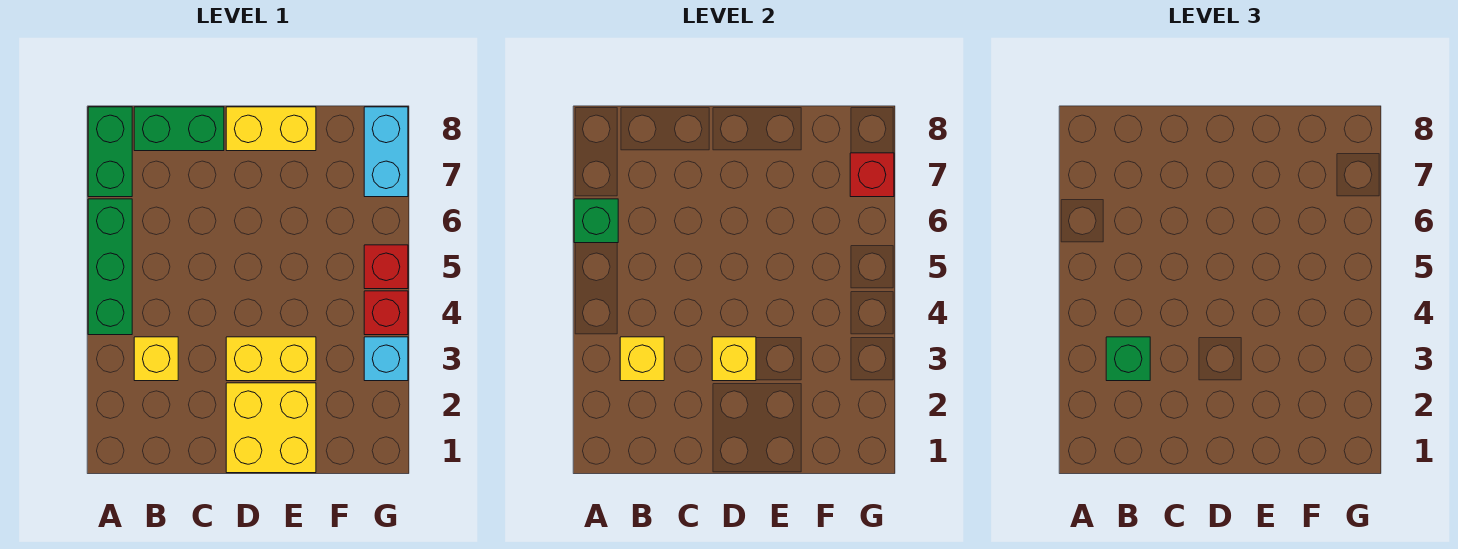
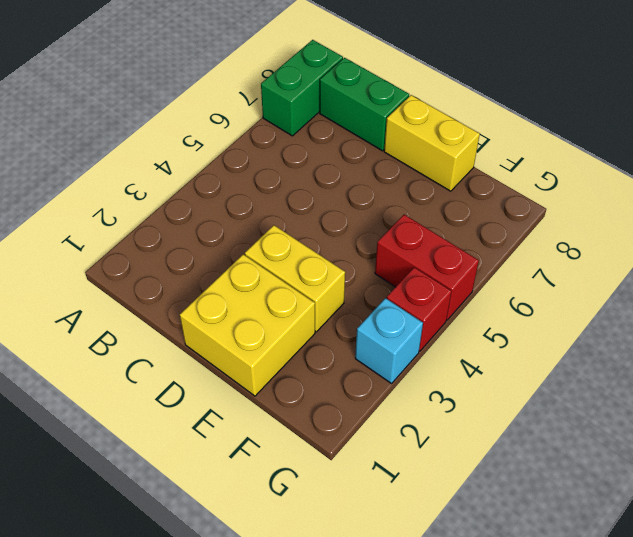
red 1x2 brick [375,215,479,320] -> red 1x1 brick [364,245,408,289]
none -> green 1x3 brick [88,199,132,335]
none -> yellow 1x1 brick [134,337,178,381]
none -> cyan 1x2 brick [364,107,408,197]

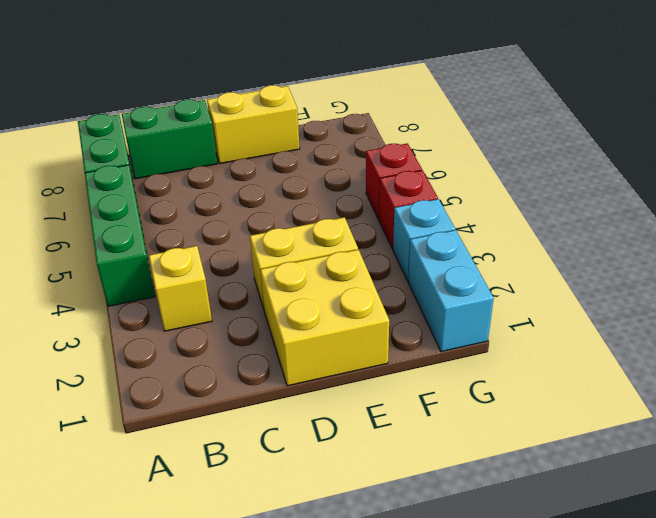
cyan 1x2 brick [408,230,494,352] -> cyan 1x2 brick moved to [364,107,408,197]
none -> green 1x1 brick [574,199,618,243]
none -> yellow 1x1 brick [620,337,664,381]
none -> yellow 1x1 brick [712,337,756,381]

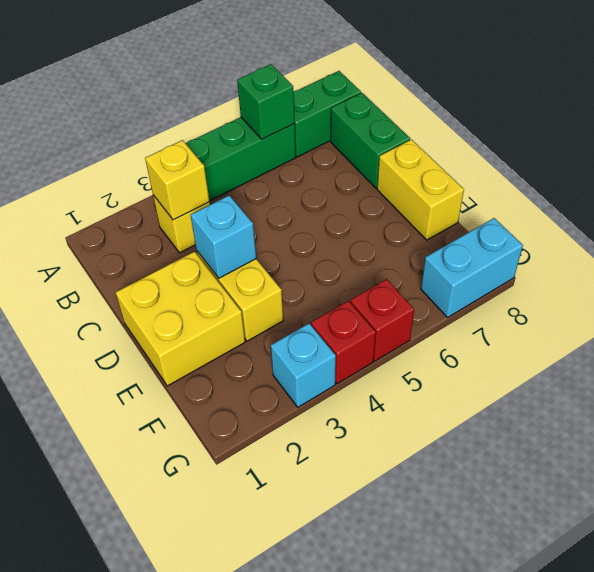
cyan 1x1 brick [191,195,256,278] -> yellow 1x1 brick [712,337,756,381]
none -> red 1x1 brick [850,153,894,197]
none -> green 1x1 brick [1106,337,1150,381]

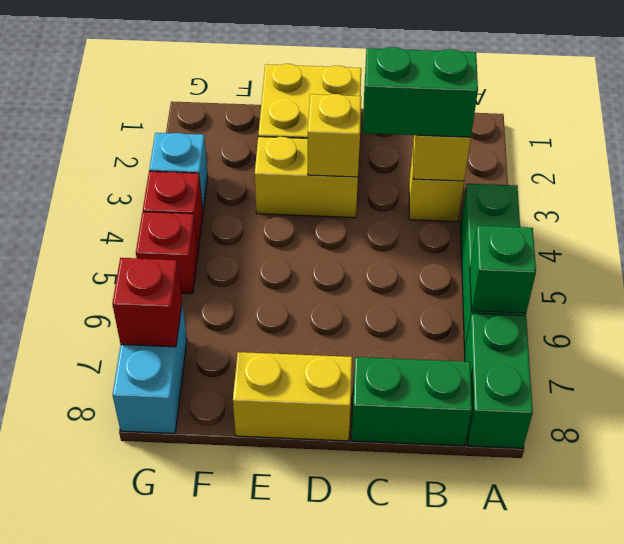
green 1x2 brick [363,47,478,138] -> green 1x1 brick [1106,337,1150,381]

